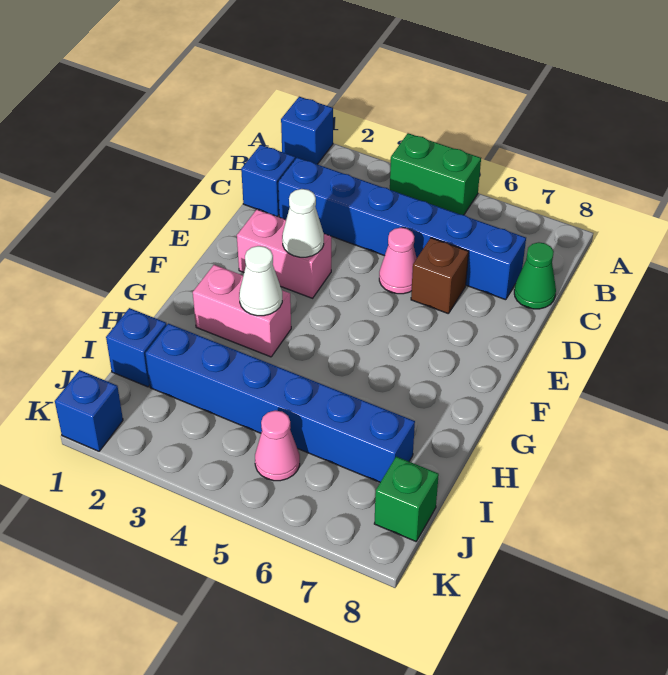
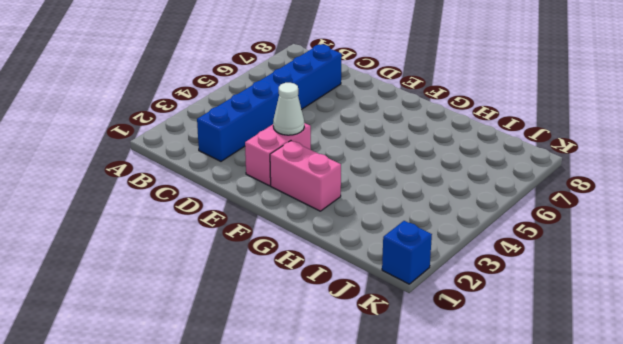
pink 1x2 brick [270,141,341,211] -> pink 1x2 brick turned to [193,265,291,357]
none -> blue 1x1 brick [281,97,333,164]
none -> green 1x2 brick [390,133,481,215]
none -> blue 1x1 brick [241,145,295,217]

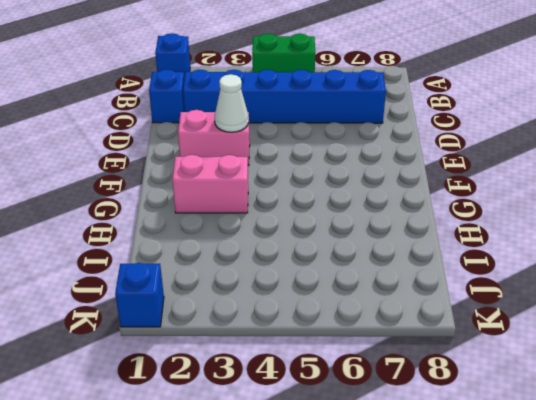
none -> green 1x1 cone [514,242,556,309]
none -> pink 1x1 cone [379,228,417,294]
none -> brown 1x1 brick [411,238,469,314]

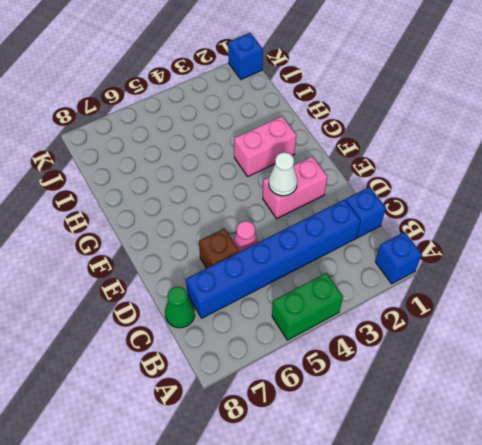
none -> blue 1x1 brick [106,308,167,387]
none -> blue 1x6 brick [146,324,415,482]
none -> pink 1x1 cone [255,410,300,481]

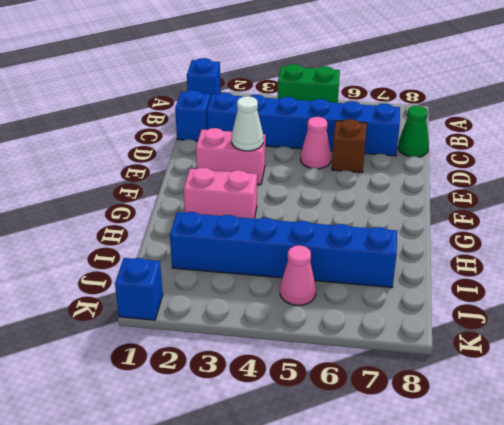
none -> blue 1x1 brick [106,308,167,387]
none -> green 1x1 brick [374,456,439,541]
none -> white 1x1 cone [239,246,282,316]

